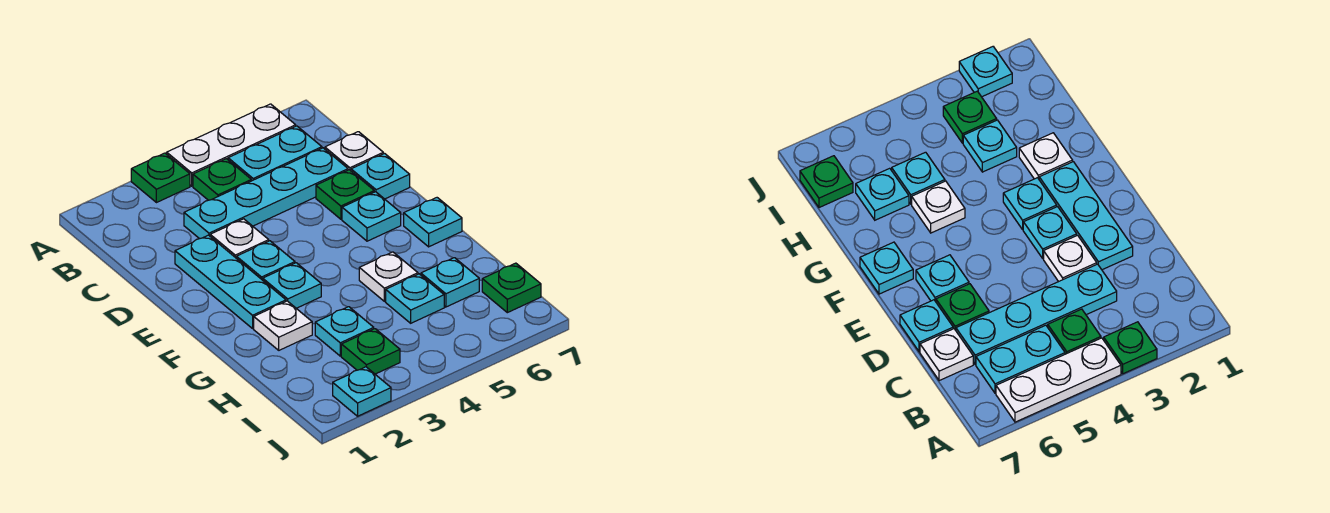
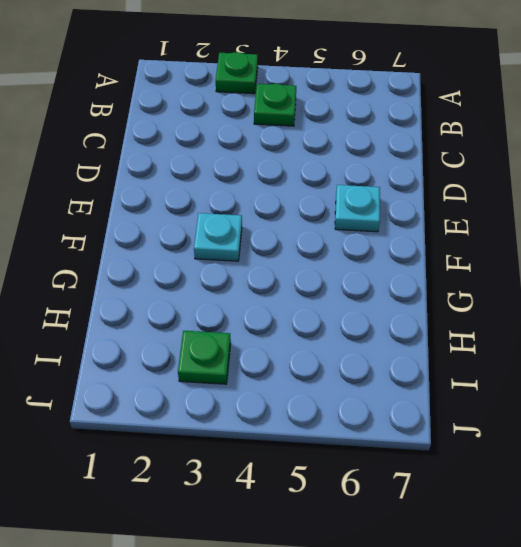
none -> white 1x3 plate [167,104,296,186]
none -> cyan 1x2 plate [228,126,322,181]
none -> cyan 1x4 plate [184,148,348,239]

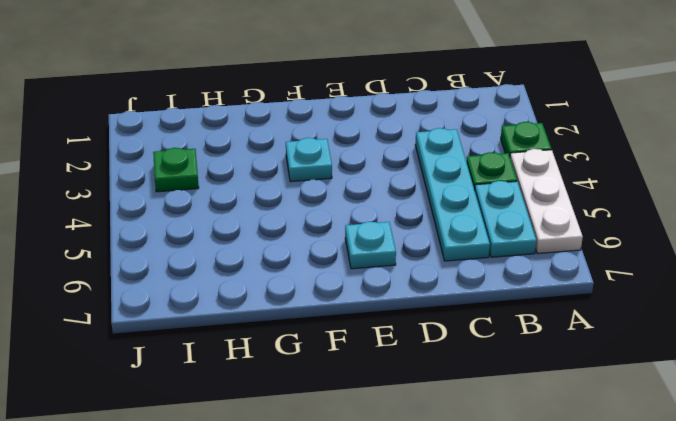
none -> white 1x1 plate [325,132,383,171]
none -> cyan 1x3 plate [175,235,286,328]
none -> white 1x1 plate [210,219,269,258]

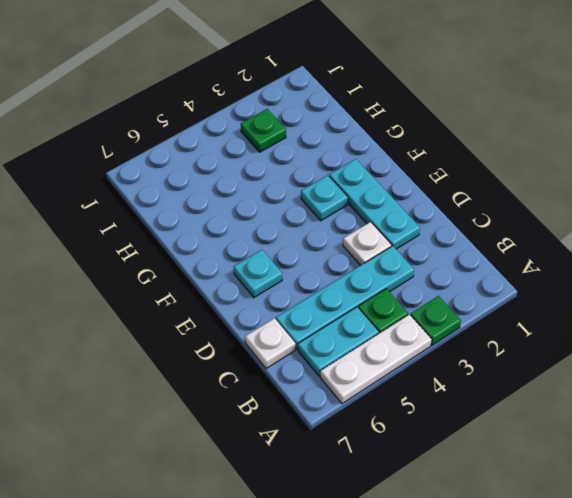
none -> green 1x1 plate [316,170,374,219]
none -> cyan 1x1 plate [351,154,410,199]
none -> cyan 1x1 plate [236,241,295,280]

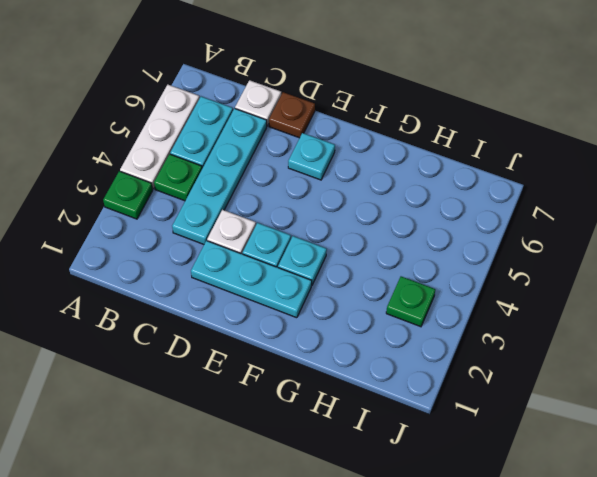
brown 1x1 plate [269,92,315,138] -> cyan 1x1 plate [351,154,410,199]
none -> green 1x1 plate [316,170,374,219]
none -> cyan 1x1 plate [404,198,462,247]
none -> white 1x1 plate [254,301,312,350]

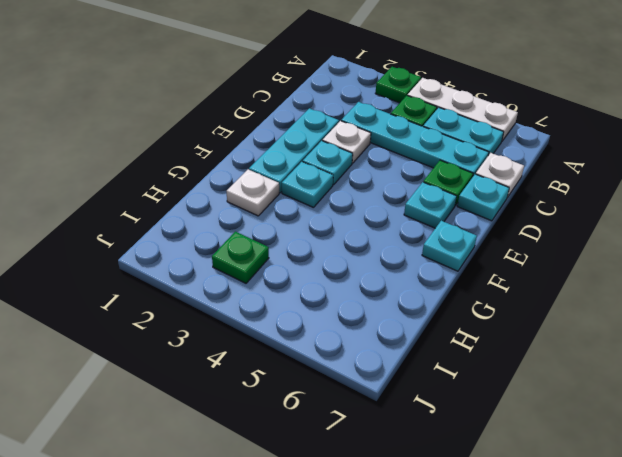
none -> white 1x1 plate [359,252,418,301]
none -> cyan 1x1 plate [315,307,374,356]
none -> cyan 1x1 plate [386,274,444,323]

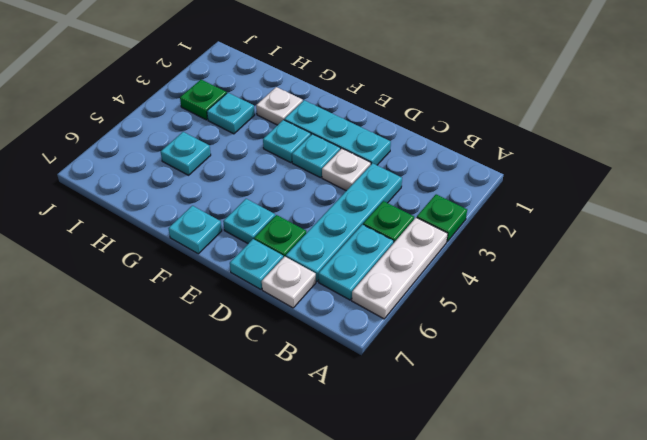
none -> white 1x1 plate [359,252,418,301]
none -> cyan 1x1 plate [421,258,479,307]
none -> green 1x1 plate [482,263,541,313]

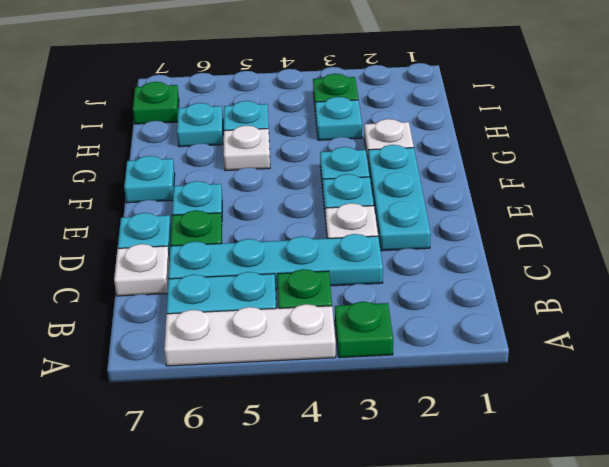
none -> cyan 1x1 plate [333,367,391,416]

